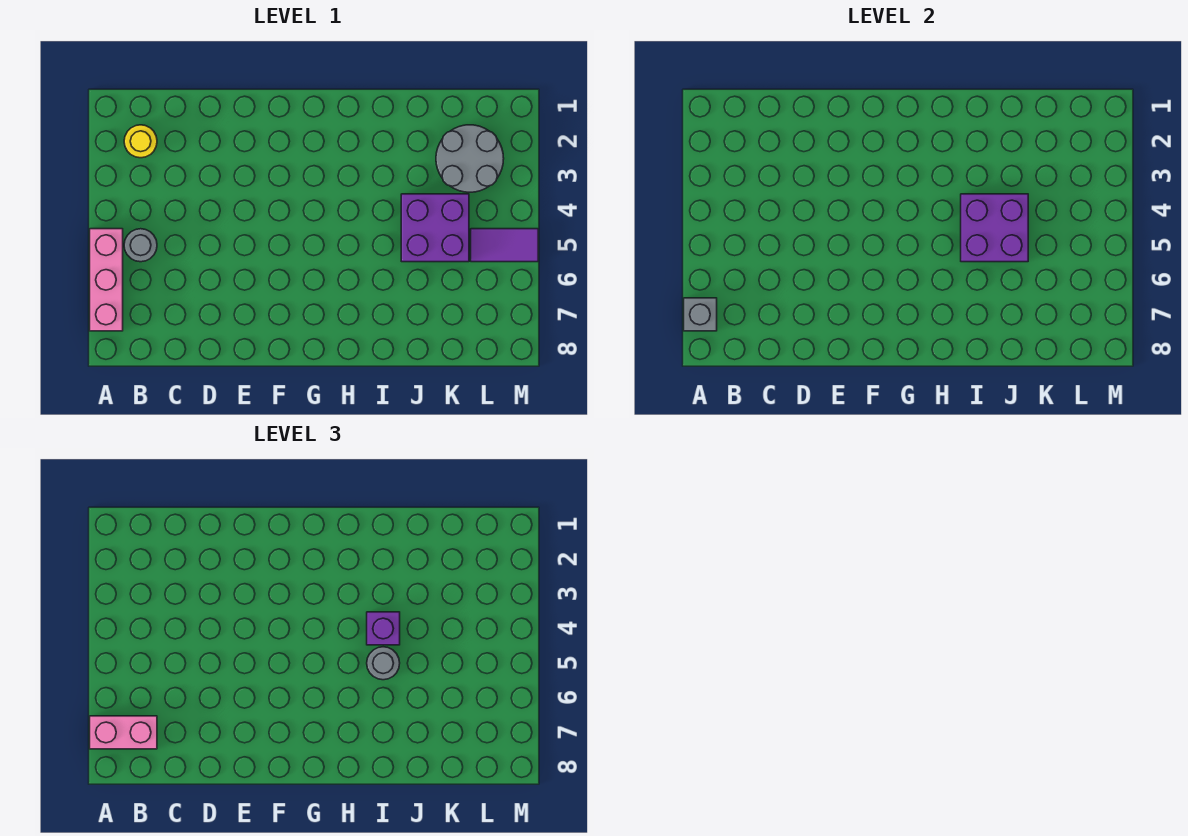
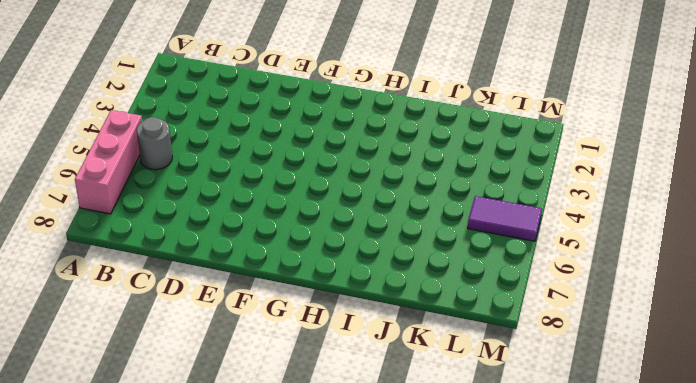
none -> yellow 1x1 round brick [124,125,157,158]
none -> purple 2x2 brick [401,194,469,262]

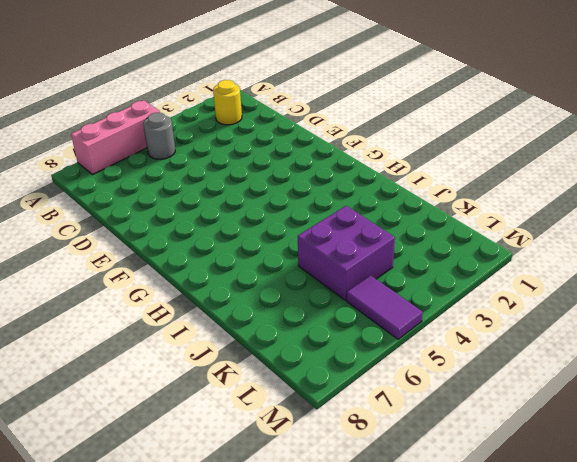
none -> grey 2x2 round brick [436,125,504,192]
none -> grey 1x1 brick [684,298,717,331]

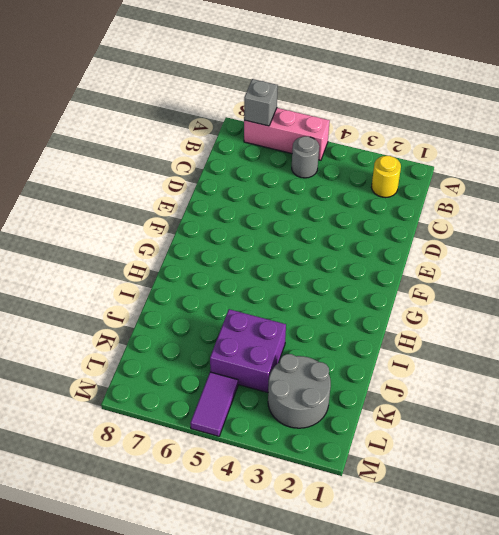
none -> purple 2x2 brick [961,194,1028,262]
none -> pink 1x2 brick [90,716,157,749]

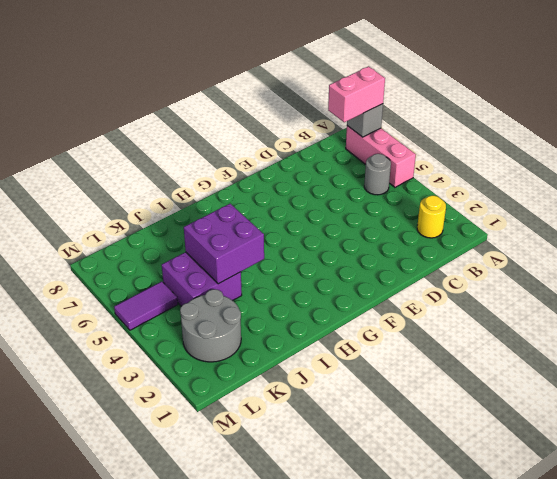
none -> purple 1x1 brick [367,612,400,645]
none -> grey 1x1 round brick [367,647,400,680]

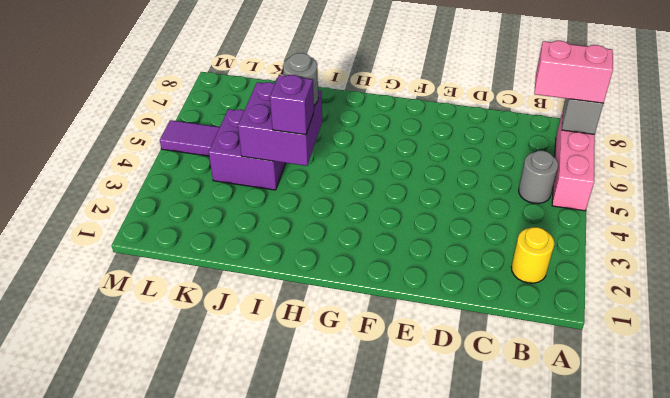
none -> grey 2x2 round brick [436,125,504,192]

